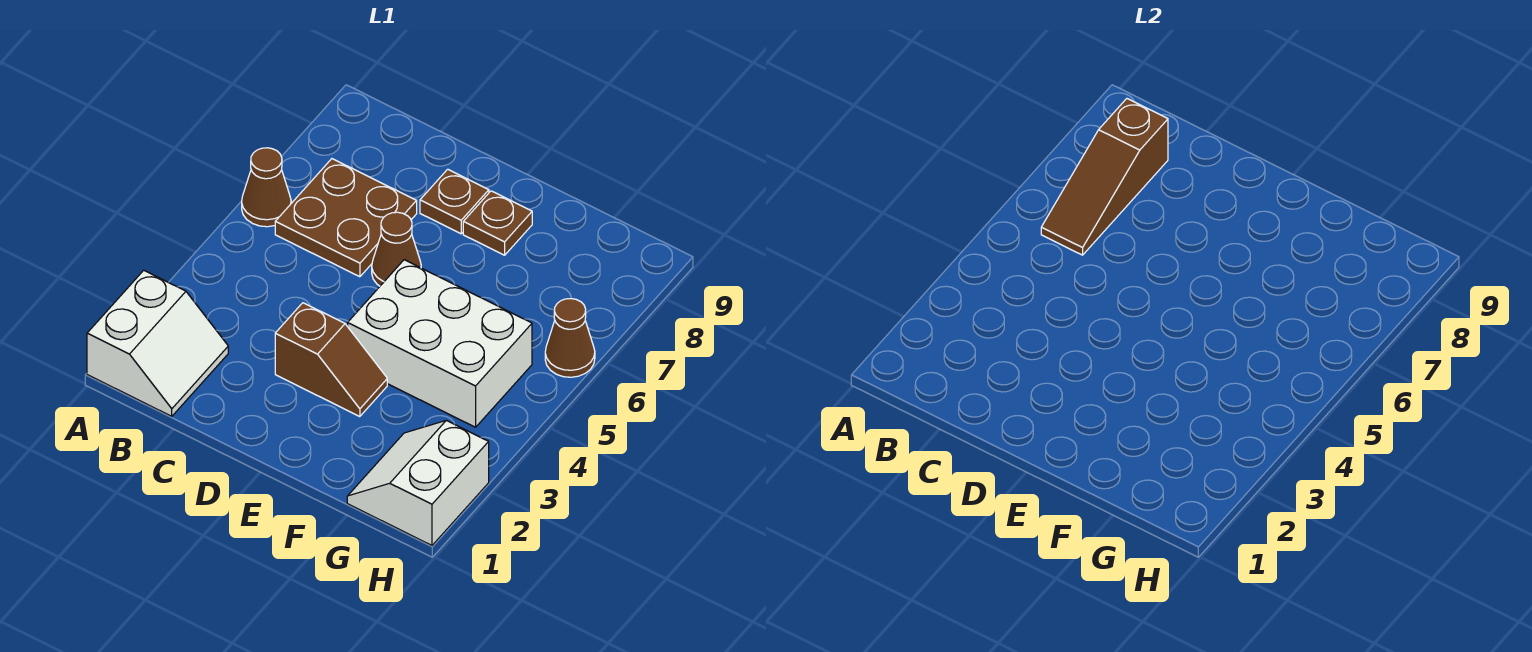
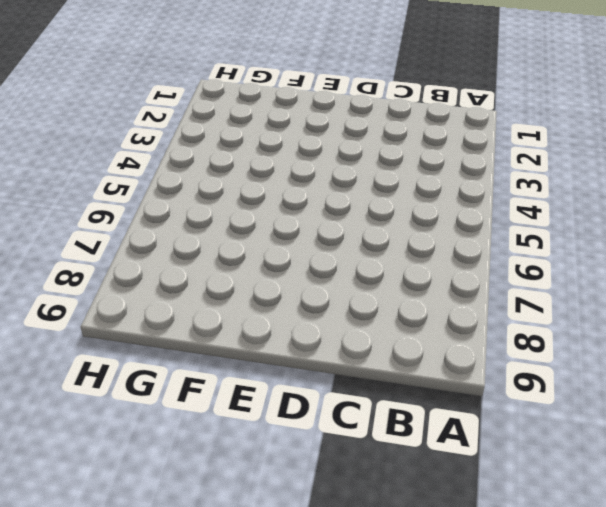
none -> white 2x2 slope [87,270,228,416]
none -> brown 1x1 cone [242,148,291,227]

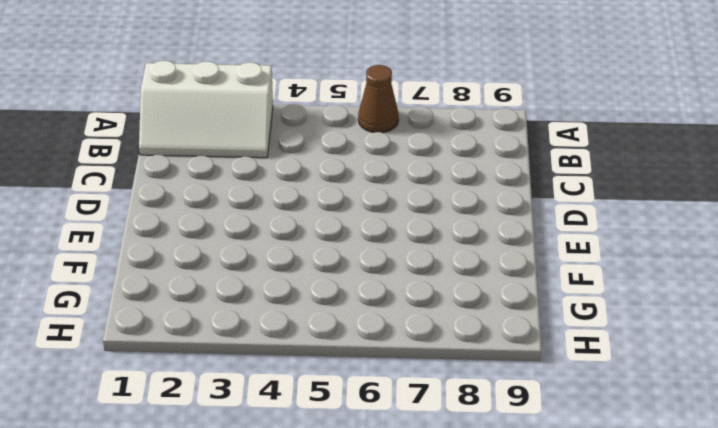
white 2x3 slope [139,61,273,158] -> white 2x2 slope [87,270,228,416]
none -> brown 2x2 plate [275,159,417,277]
none -> brown 1x2 slope [275,303,387,417]

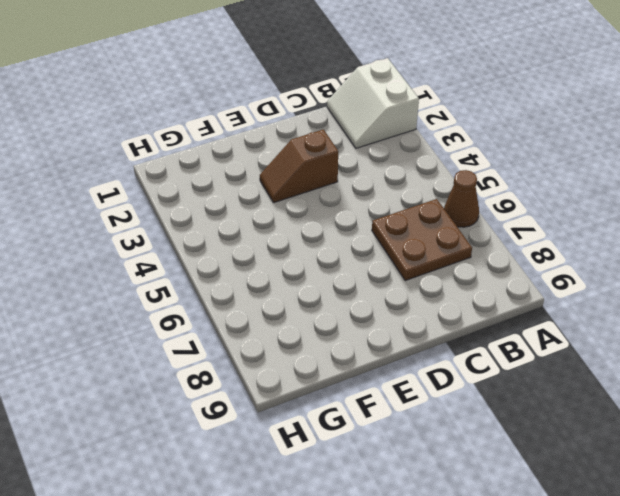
none -> brown 1x1 cone [372,212,421,286]
none -> brown 1x1 plate [420,169,489,234]

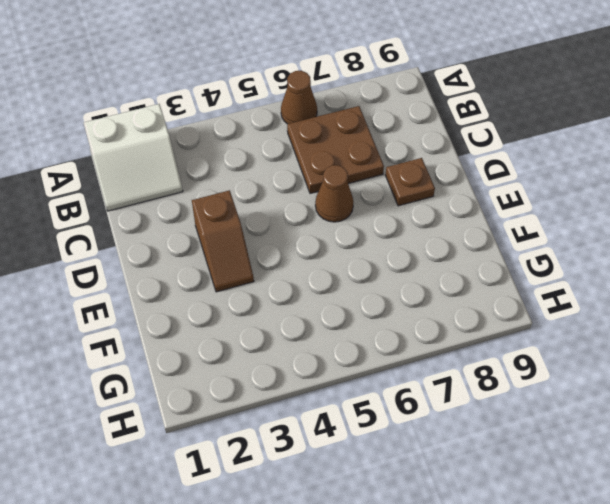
none -> white 2x3 brick [348,260,532,427]
none -> brown 1x1 plate [463,191,532,255]

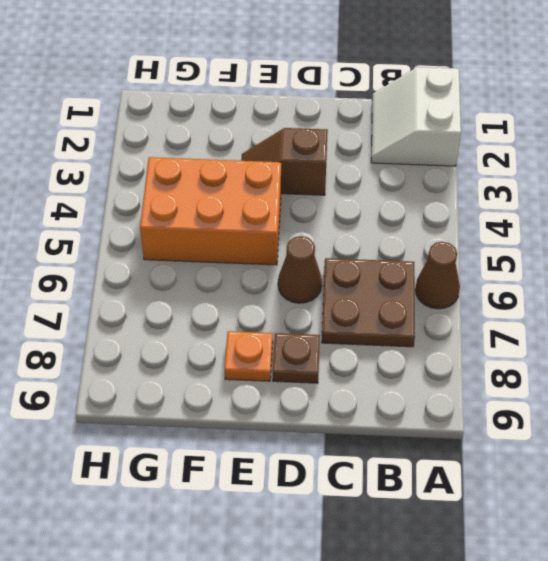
orange 2x3 brick [140,157,281,265] -> white 2x3 brick [348,260,532,427]
orange 1x1 plate [225,331,273,381] -> brown 1x1 plate [463,191,532,255]
none -> white 2x2 slope [347,420,489,545]
none -> brown 1x1 cone [545,299,595,377]

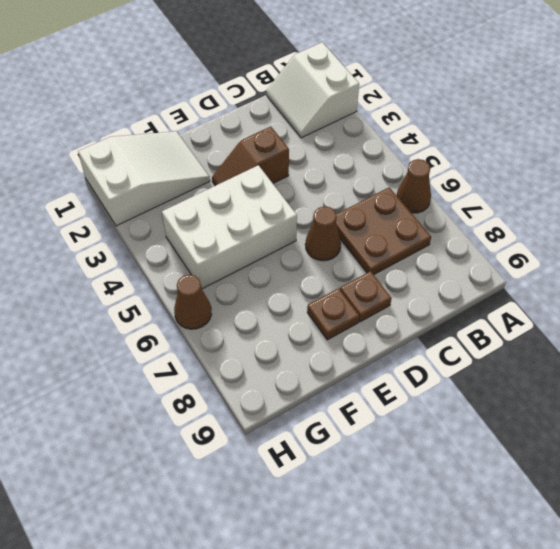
white 2x3 slope [78,131,210,226] -> white 2x2 slope [347,420,489,545]
none -> brown 1x3 slope [1041,99,1168,255]

